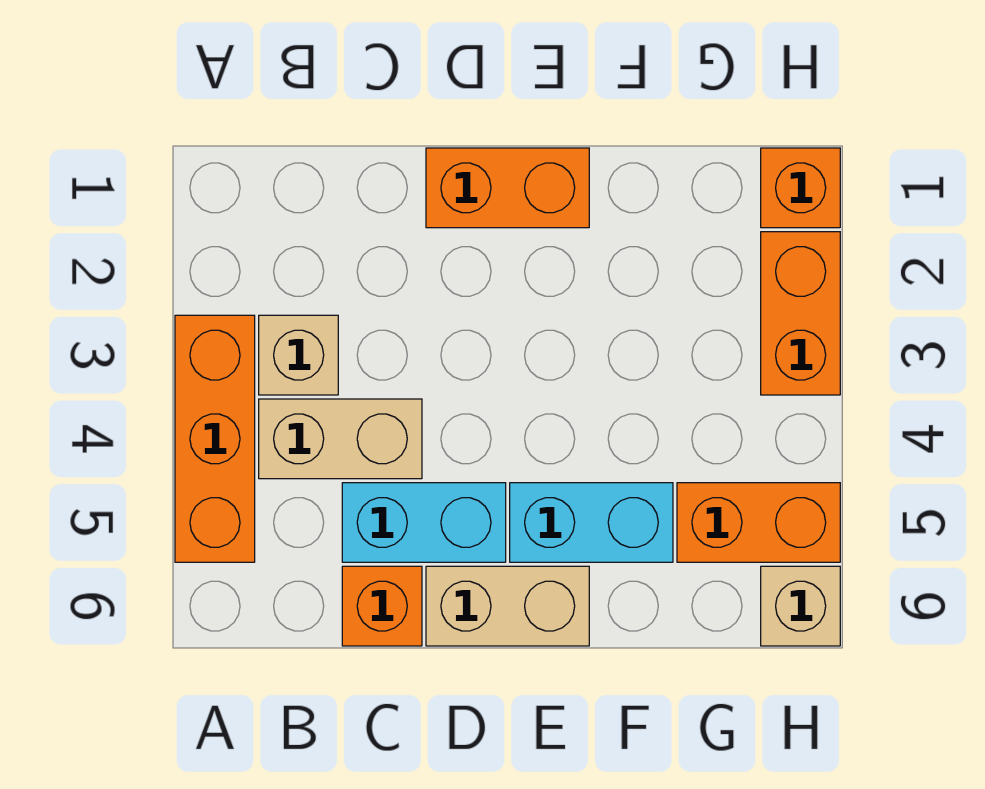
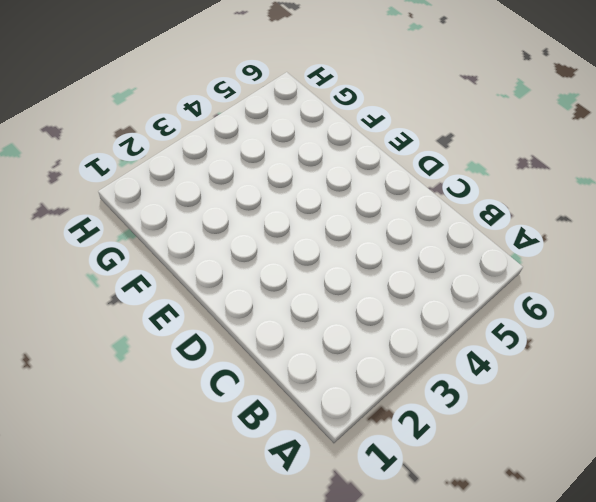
none -> orange 1x3 brick [175,315,255,562]
none -> tan 1x1 brick [259,315,338,395]
none -> tan 1x2 brick [259,399,422,479]

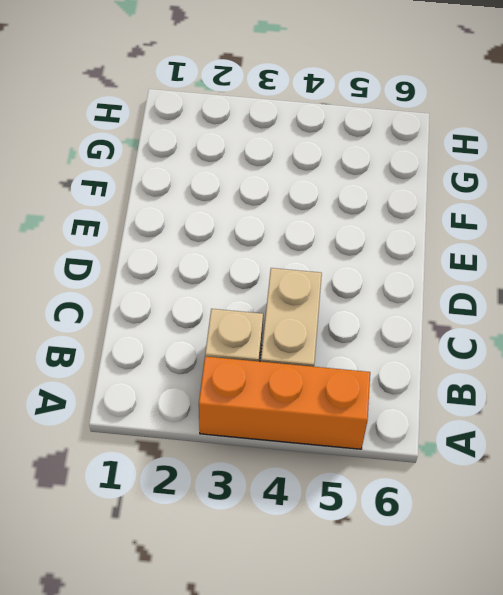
none -> cyan 1x2 brick [342,483,506,562]
none -> orange 1x1 brick [342,566,422,646]
none -> orange 1x2 brick [426,148,589,228]

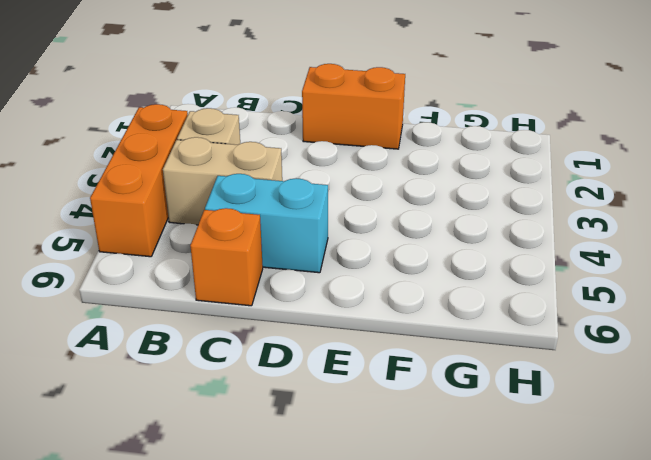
none -> tan 1x2 brick [426,566,589,646]
none -> cyan 1x2 brick [510,483,673,562]
none -> orange 1x2 brick [677,483,840,562]

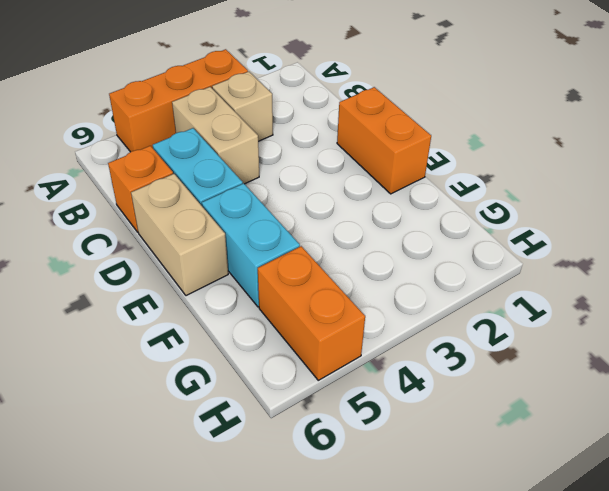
none -> orange 1x1 brick [761,148,840,228]
none -> orange 1x2 brick [761,232,840,395]
none -> tan 1x1 brick [761,566,840,646]

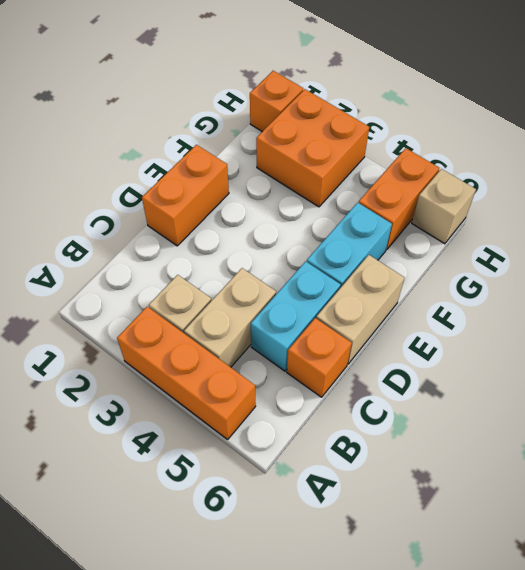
orange 2x2 brick [256,89,369,207] -> orange 1x2 brick [761,232,840,395]

